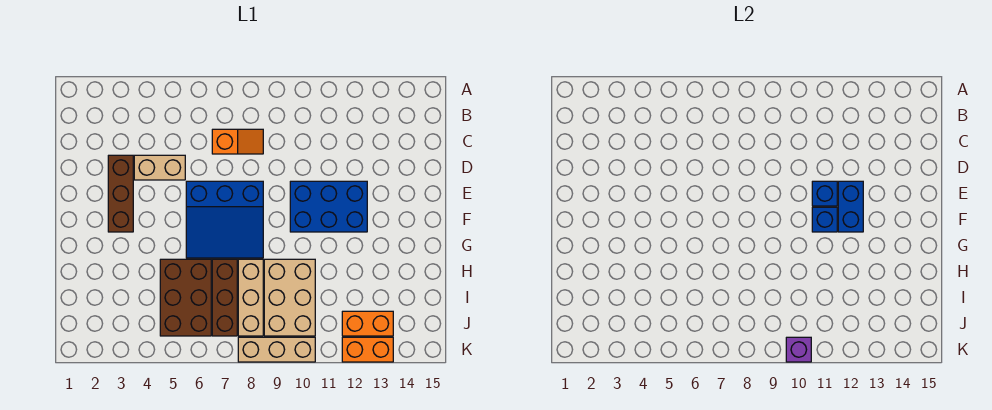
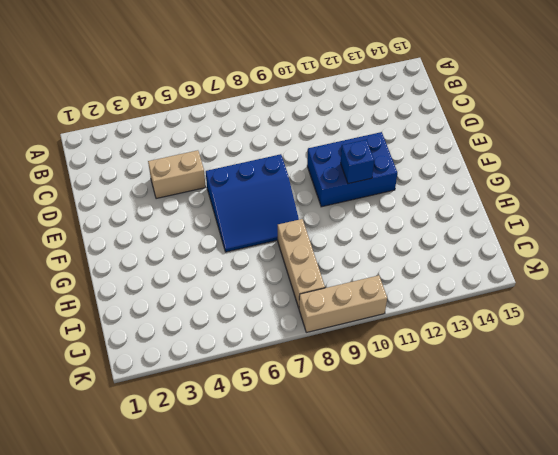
none -> orange 1x2 slope [212,129,263,154]
none -> brown 1x3 brick [108,155,133,232]
none -> brown 2x3 brick [160,259,211,336]

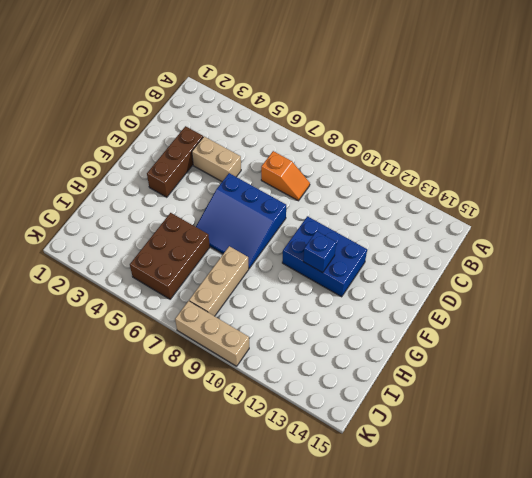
none -> brown 1x3 brick [212,259,237,336]
none -> tan 2x3 brick [264,259,315,336]
none -> orange 1x2 brick [342,311,393,336]

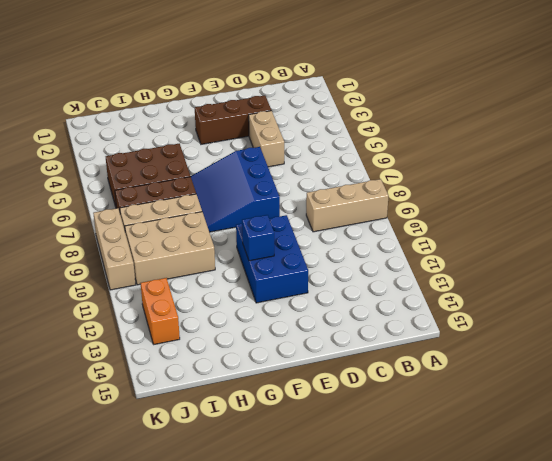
tan 1x3 brick [306,179,388,232] -> none
none -> orange 1x2 slope [212,129,263,154]
none -> orange 1x2 brick [342,337,393,362]
none -> blue 1x1 brick [812,181,837,206]

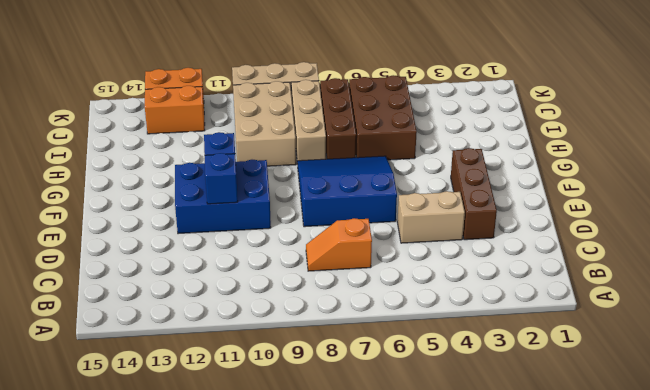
none -> blue 1x2 brick [838,181,863,232]
none -> purple 1x1 brick [786,337,811,362]

